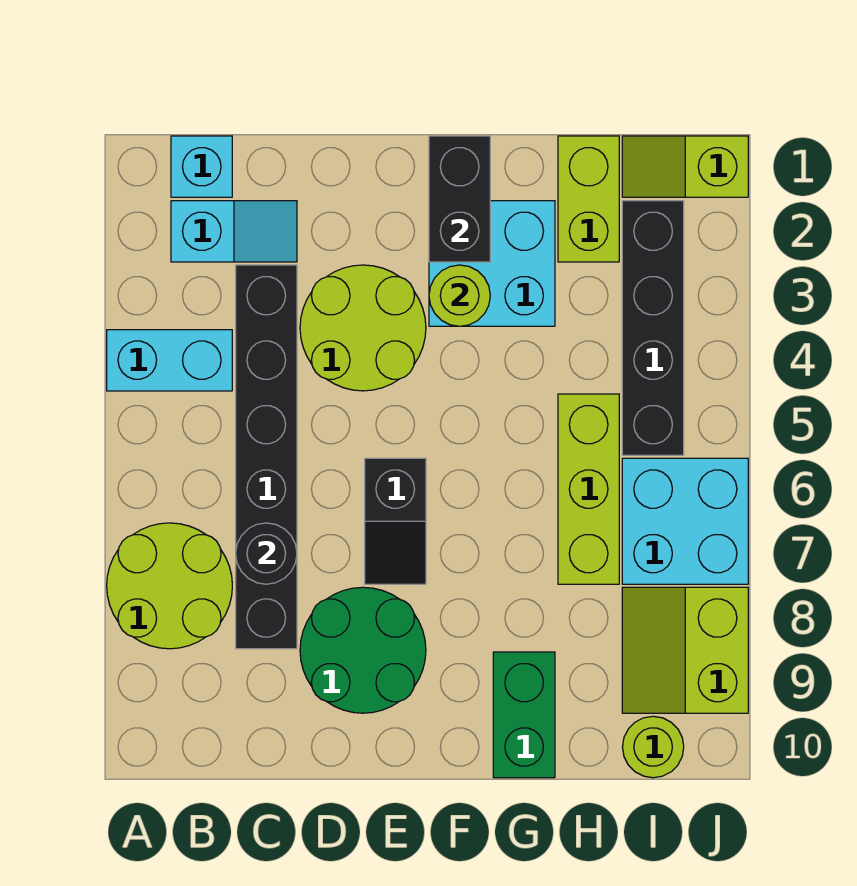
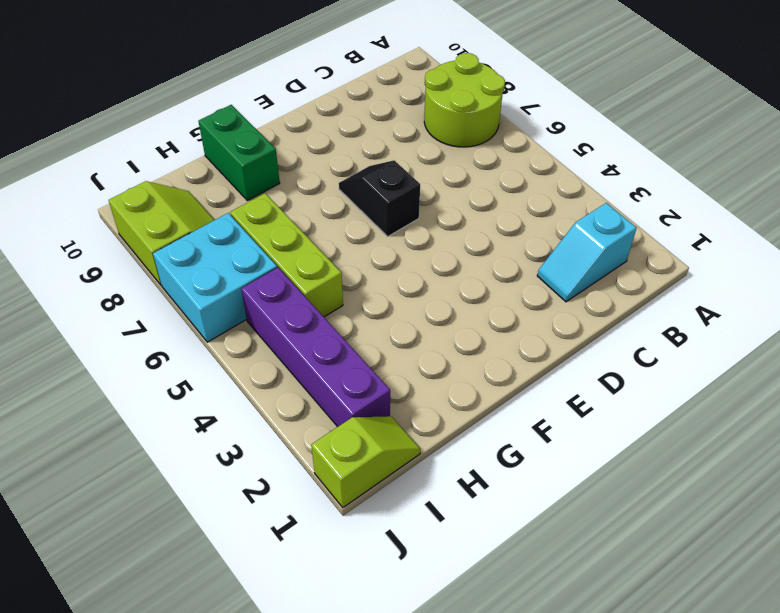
purple 1x4 brick [241,268,390,427] -> black 1x4 brick [622,201,684,455]
none -> cyan 1x2 brick [107,330,232,391]
none -> cyan 1x1 brick [171,136,232,197]
none -> black 1x6 brick [236,265,297,649]

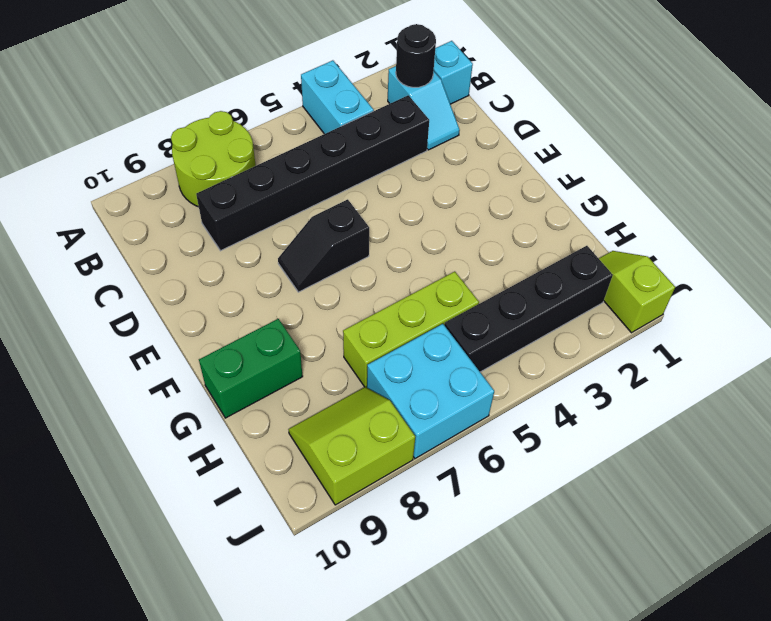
black 1x1 round brick [396,24,436,87] -> black 1x1 round brick moved to [236,523,297,584]
none -> lime 2x2 round brick [300,265,426,391]
none -> green 2x2 round brick [300,587,426,713]
none -> cyan 2x2 brick [429,201,555,326]

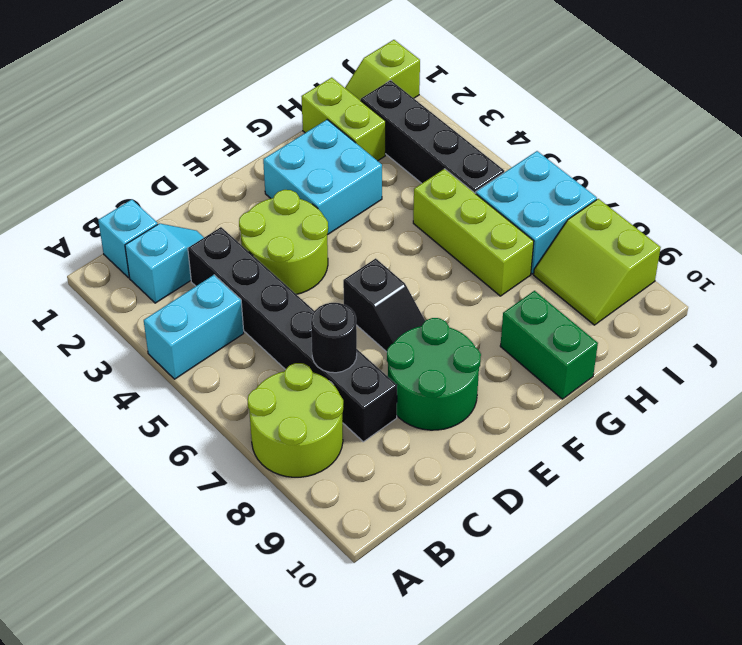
none -> lime 1x1 round brick [623,716,684,778]
none -> black 1x2 brick [429,136,490,262]
none -> lime 1x1 round brick [429,265,490,326]

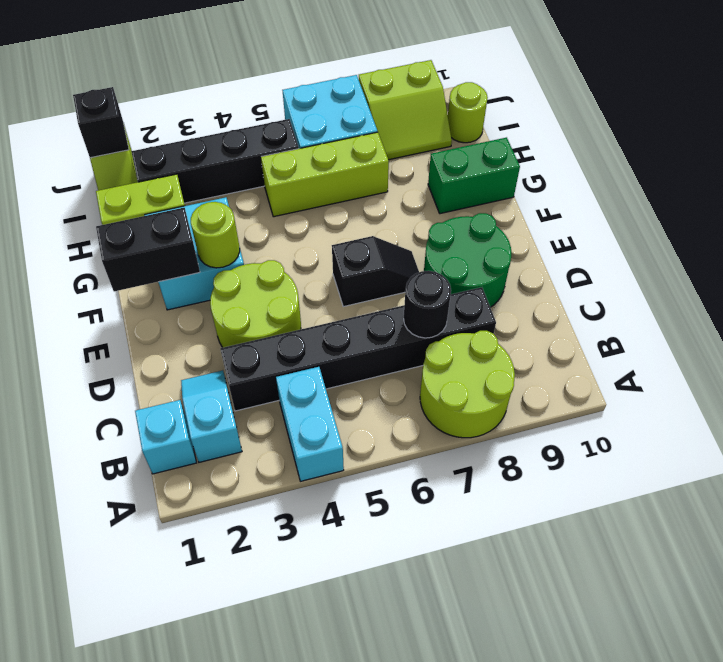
black 1x1 brick [73,87,129,158] -> none

